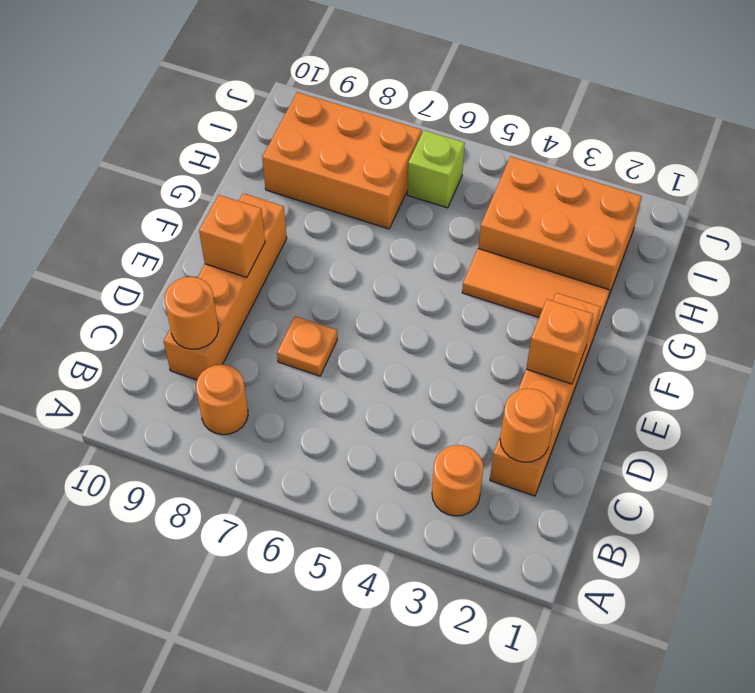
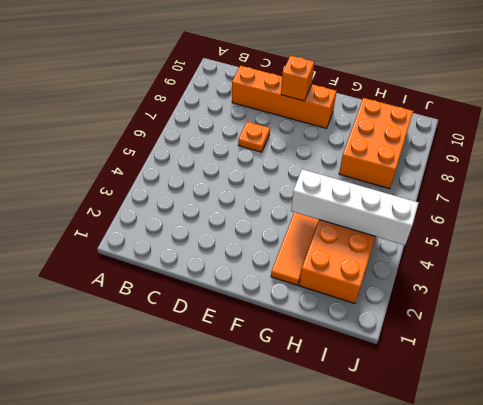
white 1x4 brick [291,169,418,245] -> none
none -> orange 1x1 round brick [432,445,483,516]
none -> orange 1x1 round brick [196,364,248,435]
none -> orange 1x4 brick [490,293,601,496]

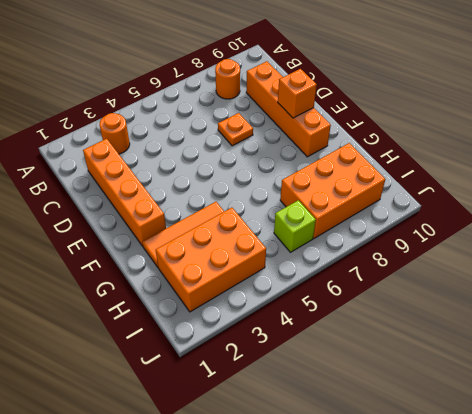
none -> orange 1x1 round brick [500,389,555,462]
none -> orange 1x1 round brick [164,277,218,349]
none -> orange 1x1 brick [526,299,593,384]

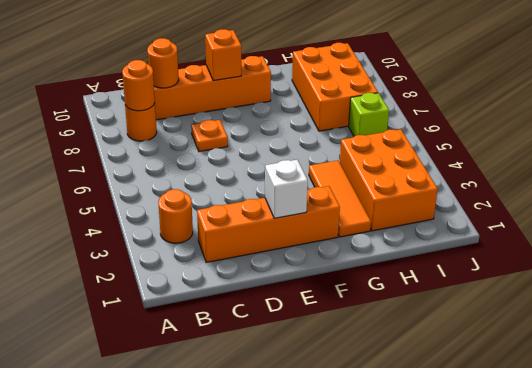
orange 1x1 round brick [122,60,155,111] -> orange 1x1 round brick moved to [500,389,555,462]
white 1x1 brick [265,160,308,218] -> orange 1x1 brick [526,299,593,384]

